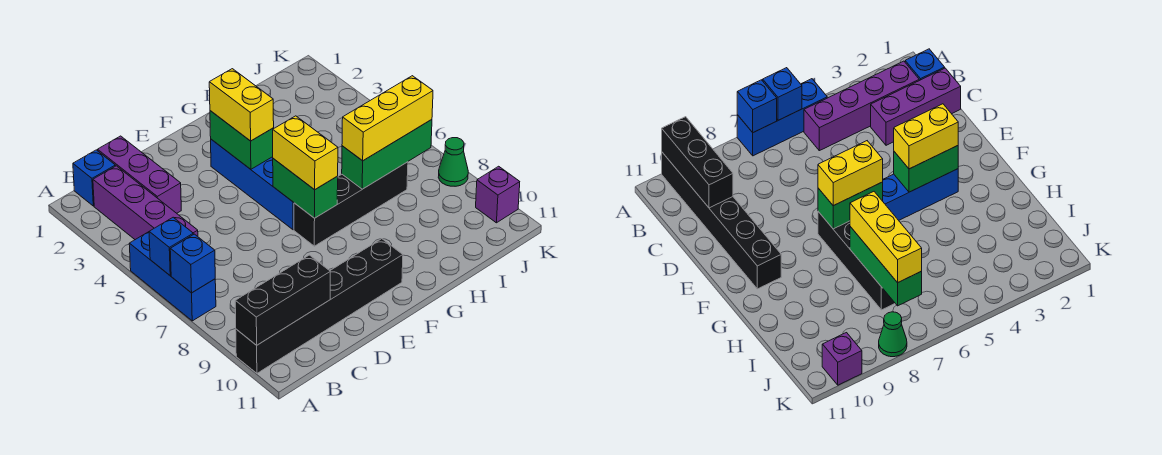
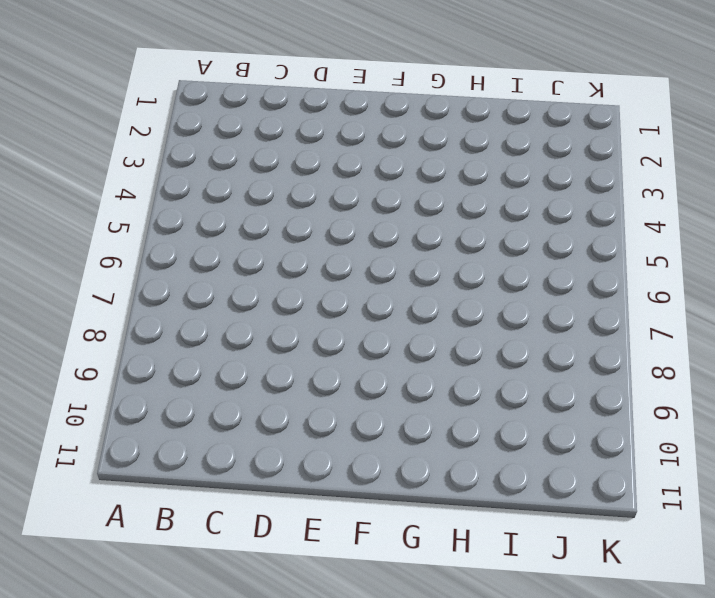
none -> blue 1x3 brick [129,232,216,321]
none -> black 1x6 brick [236,239,403,373]
none -> blue 1x1 brick [73,150,115,206]

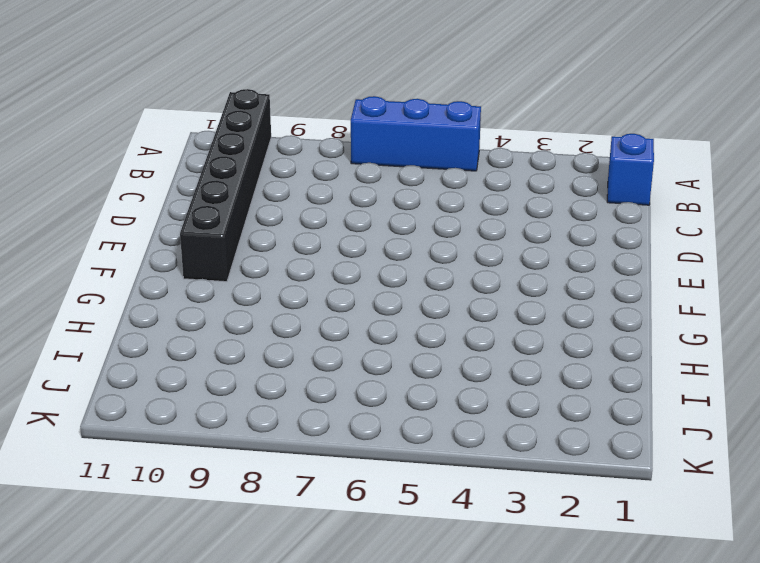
none -> purple 1x4 brick [93,166,198,240]
none -> purple 1x3 brick [98,136,181,213]
none -> blue 1x4 brick [211,139,294,230]

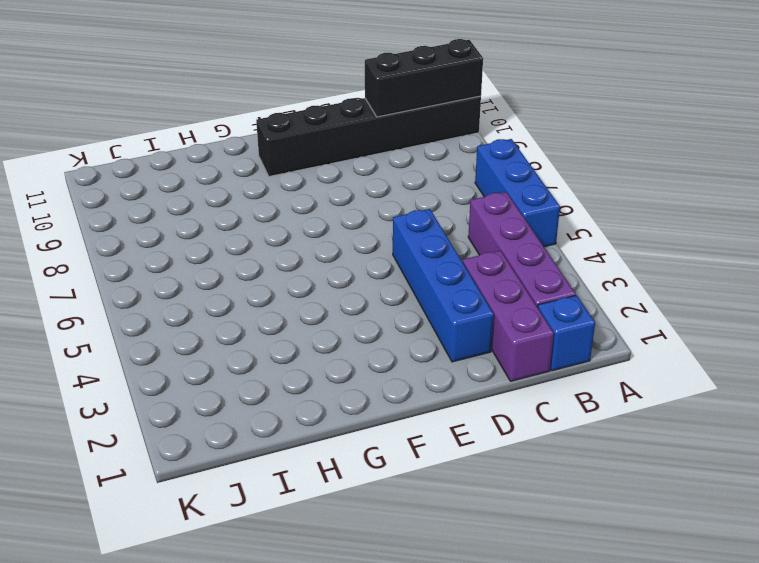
blue 1x4 brick [393,209,494,362] -> blue 1x4 brick moved to [211,139,294,230]
none -> black 1x4 brick [294,162,408,246]
none -> green 1x1 cone [438,138,468,186]
none -> purple 1x1 brick [476,166,520,223]

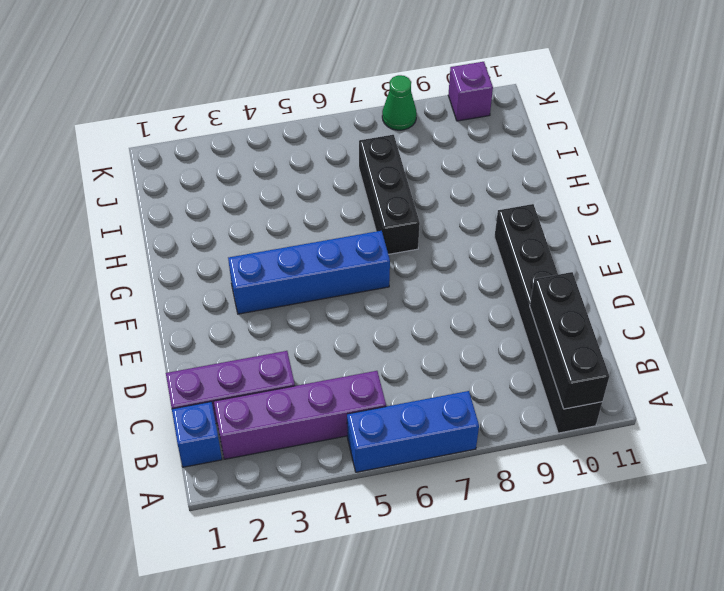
black 1x3 brick [359,135,420,254] -> black 1x4 brick [294,162,408,246]
none -> blue 1x1 brick [149,217,193,275]
none -> blue 1x1 brick [170,234,215,293]
none -> green 1x2 brick [210,111,274,169]

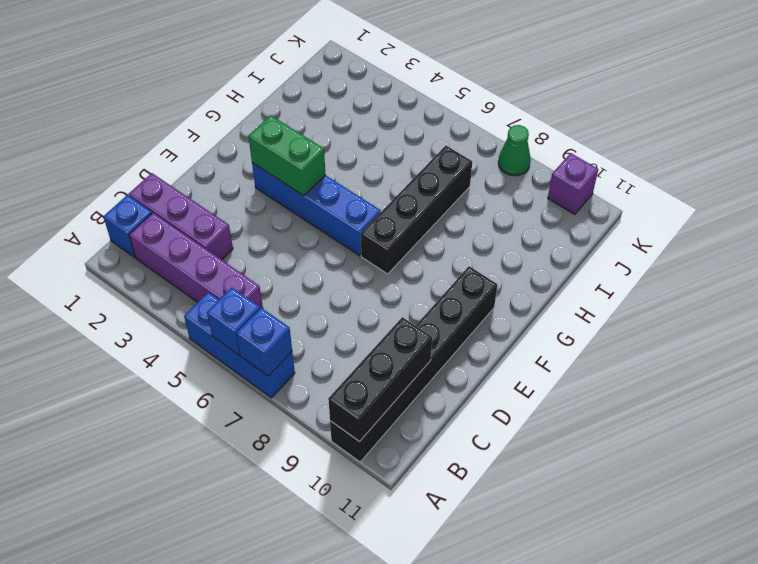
none -> green 1x2 brick [273,159,338,218]
none -> green 1x3 brick [342,120,432,189]
none -> yellow 1x2 brick [209,69,274,141]

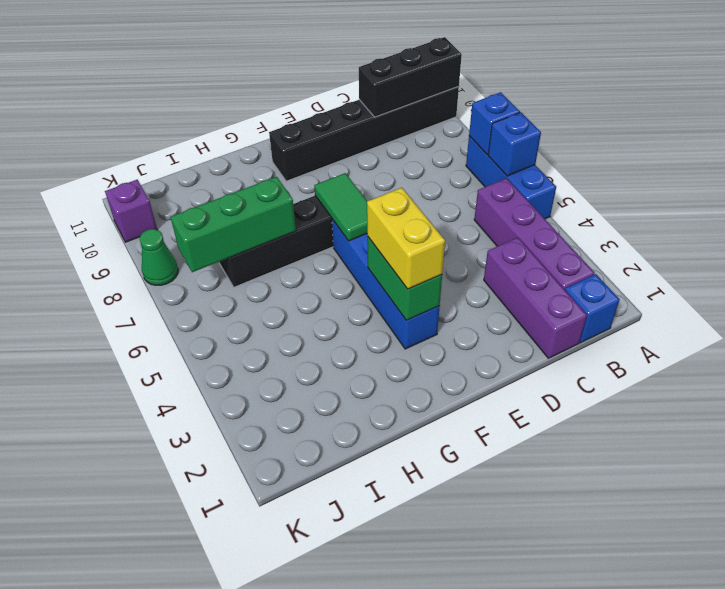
green 1x2 tile [314,173,367,241] -> green 1x2 brick [273,159,338,218]
none -> yellow 1x2 brick [273,116,338,190]
none -> yellow 1x3 brick [342,76,433,161]

